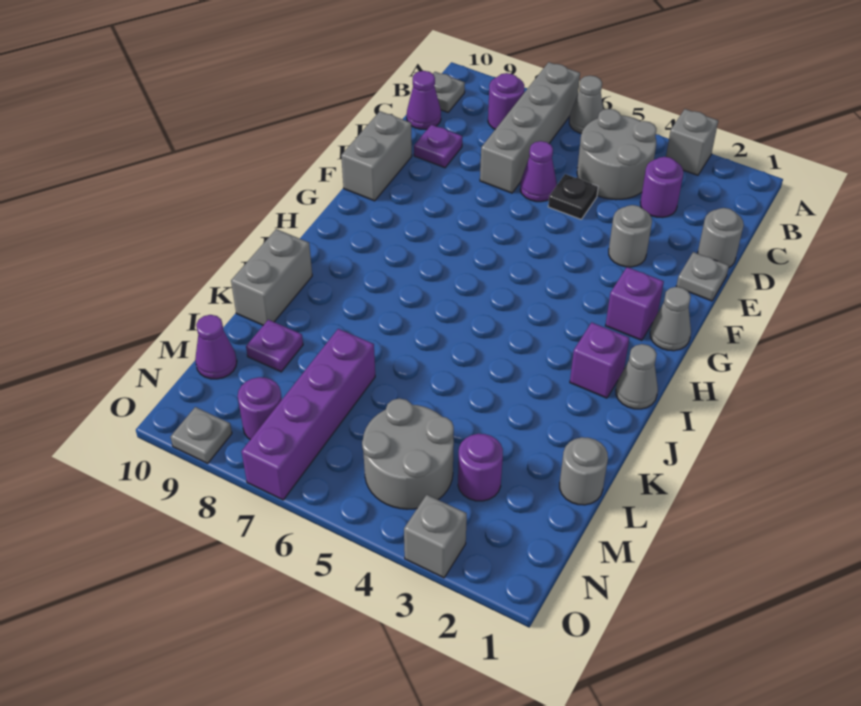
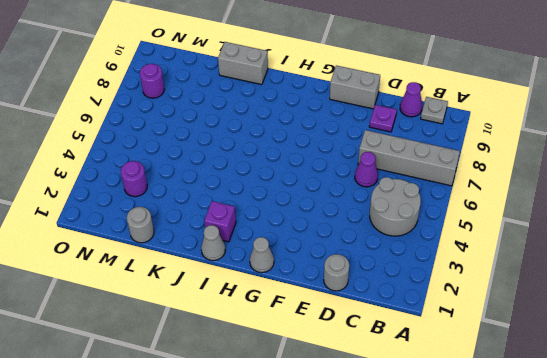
none -> grey 1x1 brick [666,109,718,175]
none -> grey 1x1 cone [569,76,603,133]
none -> purple 1x1 round brick [488,73,524,129]

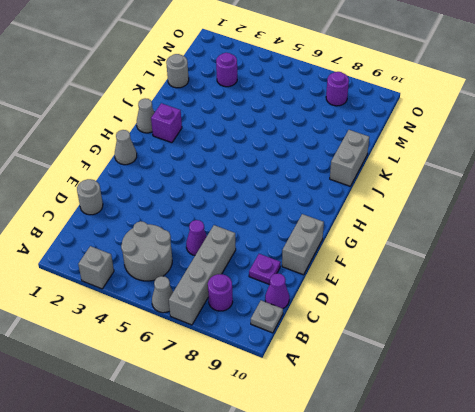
none -> purple 1x1 round brick [640,157,683,218]
none -> black 1x1 plate [548,174,598,219]
none -> grey 1x1 plate [676,252,729,301]

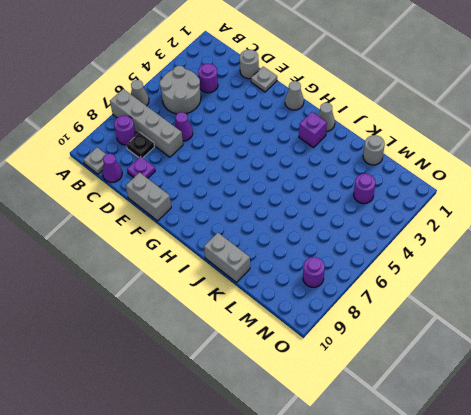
black 1x1 plate [127,133,154,158] -> black 1x1 plate moved to [548,174,598,219]
none -> grey 1x1 brick [666,109,718,175]
none -> grey 1x1 round brick [609,205,652,267]
none -> purple 1x1 brick [606,267,664,340]

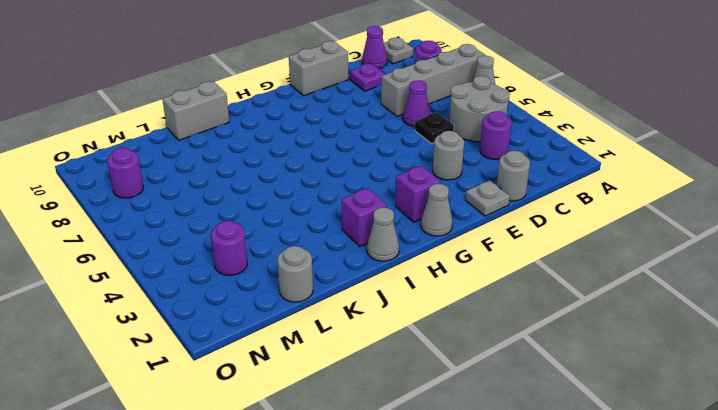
none -> grey 1x1 brick [666,109,718,175]
none -> purple 1x4 brick [241,329,375,500]
none -> purple 1x1 plate [246,320,303,372]

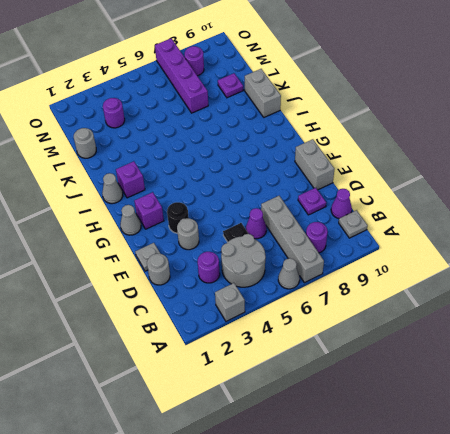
black 1x1 round brick [167,202,189,233] -> none
none -> grey 2x2 round brick [362,398,454,509]
none -> purple 1x1 cone [195,315,237,379]
none -> grey 1x1 brick [404,495,467,578]

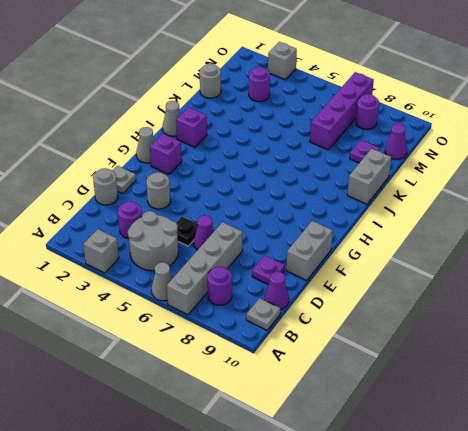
none -> grey 2x2 round brick [362,398,454,509]
none -> grey 1x1 plate [171,407,232,463]

